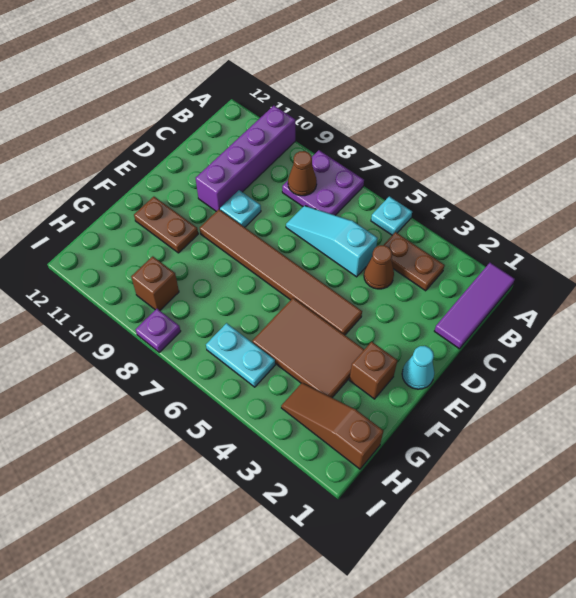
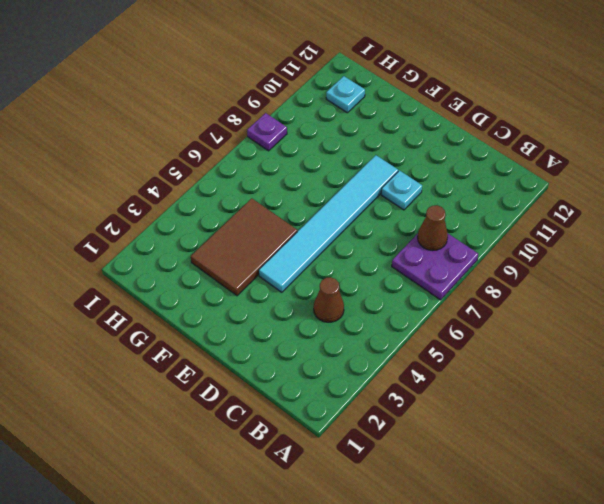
cyan 1x6 tile [259,155,398,292] -> brown 1x6 tile [200,209,362,335]
cyan 1x1 plate [326,76,365,113] -> cyan 1x1 plate moved to [371,196,412,235]
none -> purple 1x3 tile [435,263,515,349]
none -> purple 1x4 brick [196,106,295,211]
none -> brown 1x2 plate [384,232,445,291]

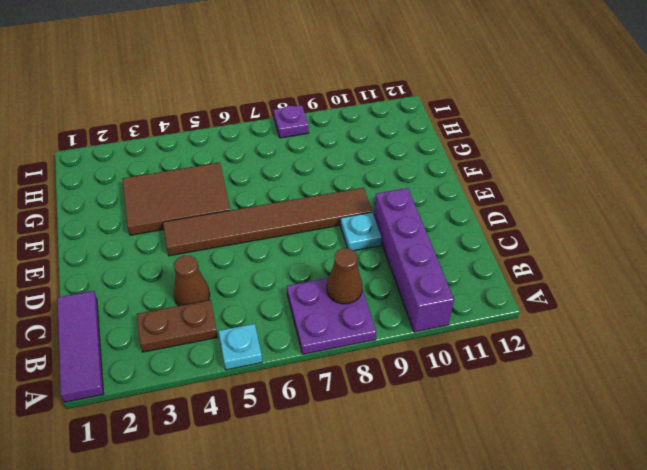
none -> cyan 1x3 slope [286,206,378,277]
none -> cyan 1x1 cone [402,346,434,389]
none -> brown 1x1 brick [349,342,397,399]

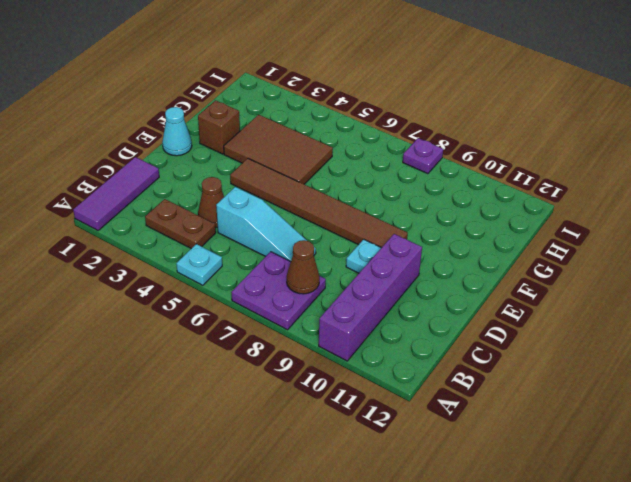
none -> brown 1x2 plate [134,197,198,253]
none -> brown 1x3 slope [281,383,384,469]
none -> cyan 1x2 plate [206,323,275,387]

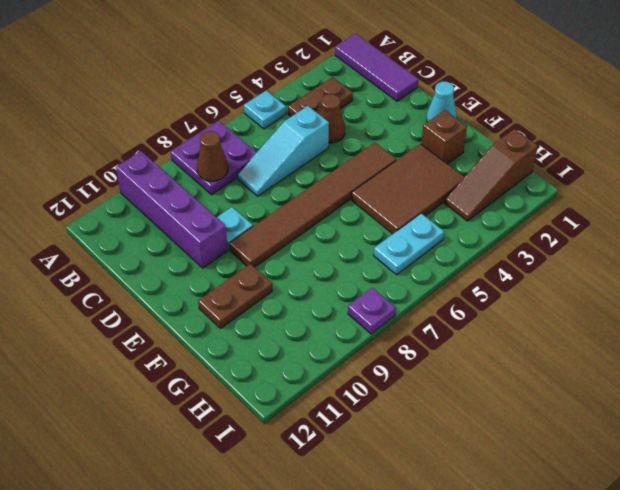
none -> brown 1x1 brick [131,256,179,310]

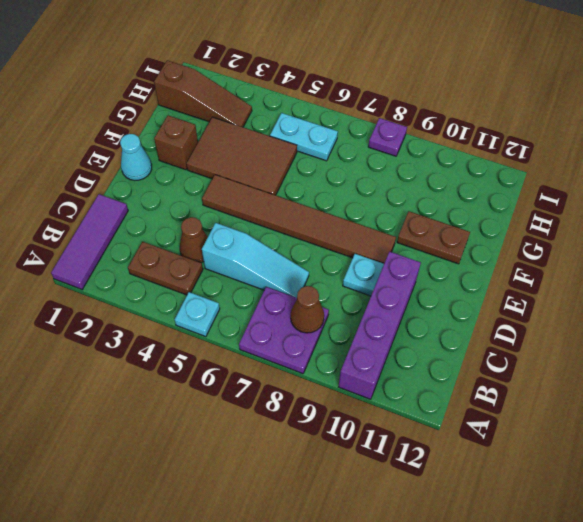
none -> brown 1x1 brick [131,256,179,310]

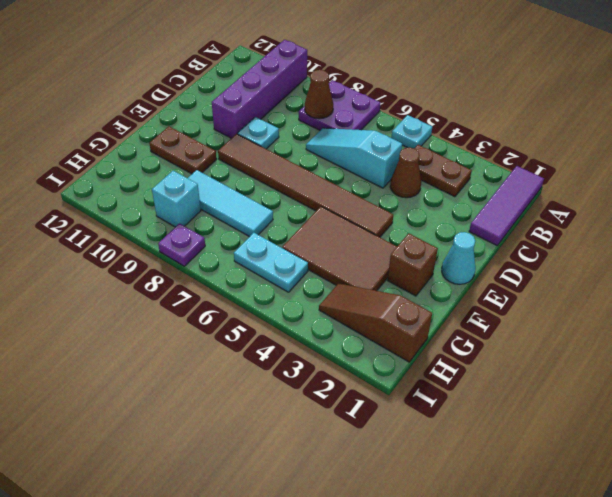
cyan 1x3 tile [188,170,273,237] -> none
cyan 1x1 brick [152,171,201,227] -> brown 1x1 brick [131,256,179,310]

